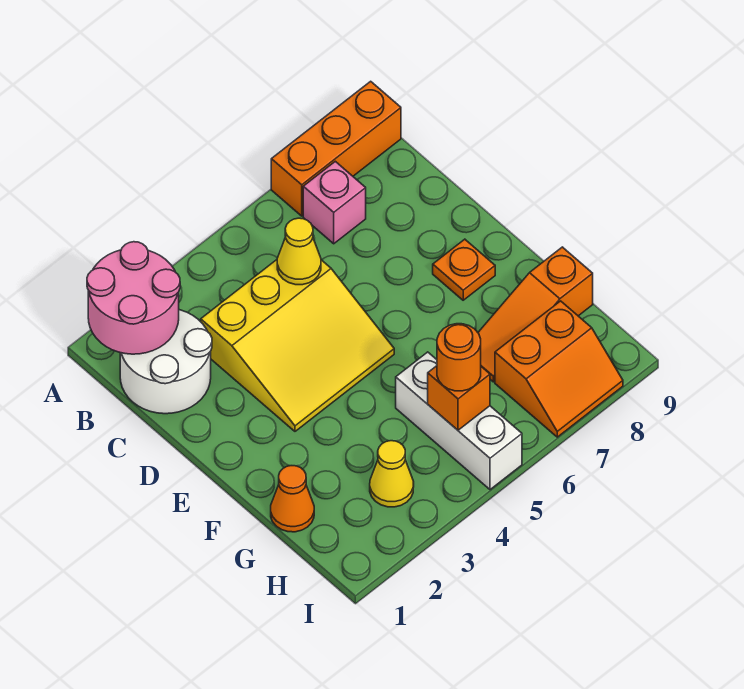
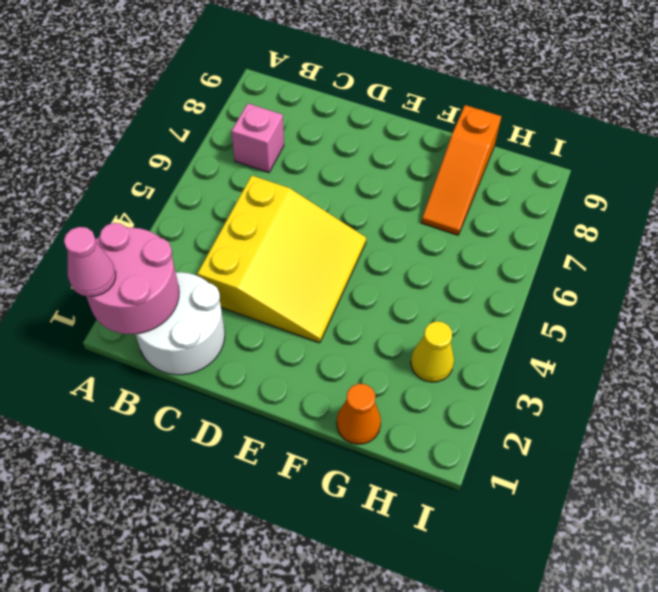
pink 1x1 cone [64,227,116,297] -> none
none -> orange 1x3 brick [271,81,401,216]
none -> orange 1x1 plate [433,239,495,300]
none -> white 1x3 brick [396,352,522,490]

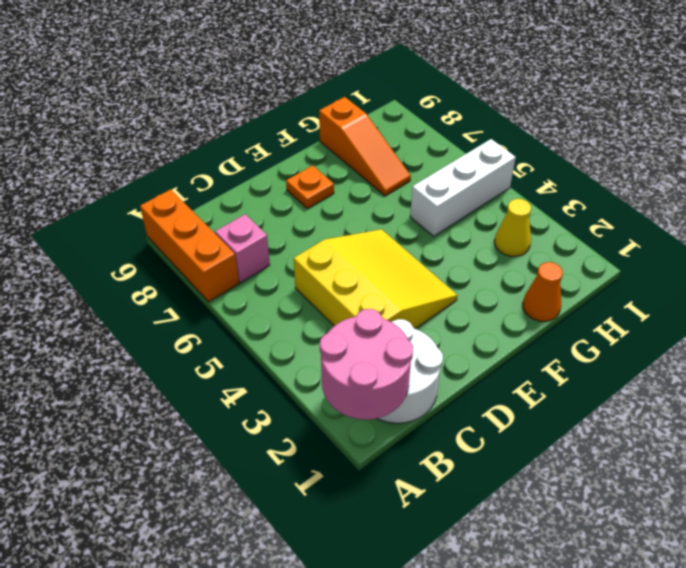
none -> orange 2x2 slope [495,301,623,437]
none -> yellow 1x1 cone [277,218,321,285]
none -> orange 1x1 brick [428,366,490,430]

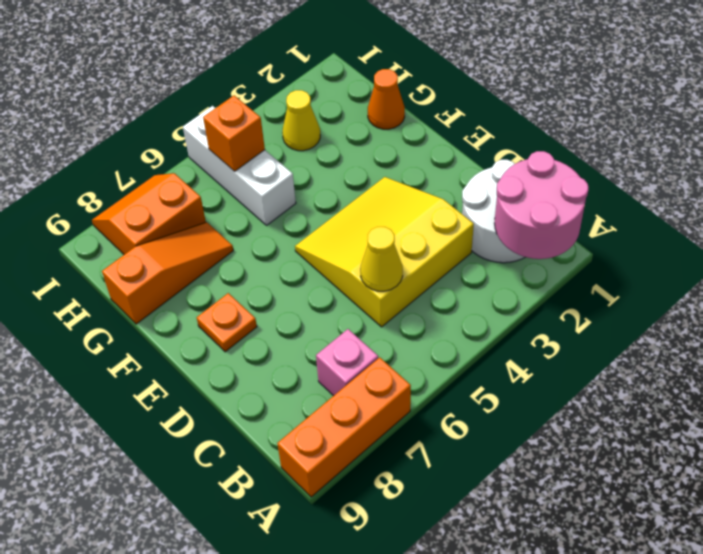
none -> orange 1x1 round brick [437,324,481,391]

